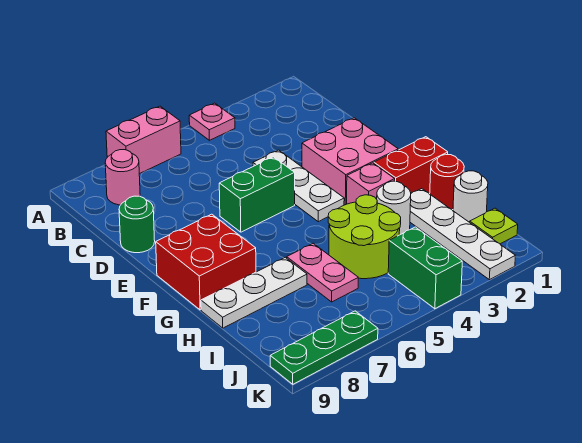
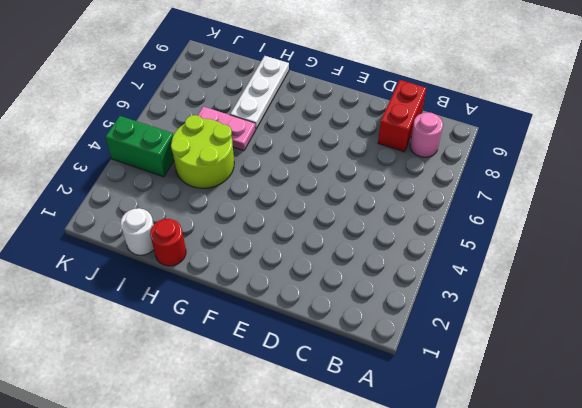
red 1x2 brick [378,80,426,152] -> red 1x2 brick moved to [374,137,448,194]
none -> pink 1x1 plate [189,103,235,140]
none -> pink 1x2 brick [106,106,181,174]
none -> white 1x3 plate [253,150,344,222]

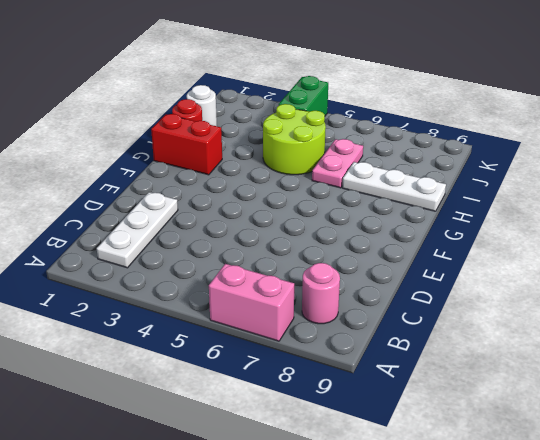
white 1x3 plate [97,192,178,268] -> white 1x3 plate moved to [253,150,344,222]
none -> pink 1x1 plate [189,103,235,140]
none -> green 1x1 round brick [119,196,155,253]
none -> pink 2x2 brick [302,118,398,205]

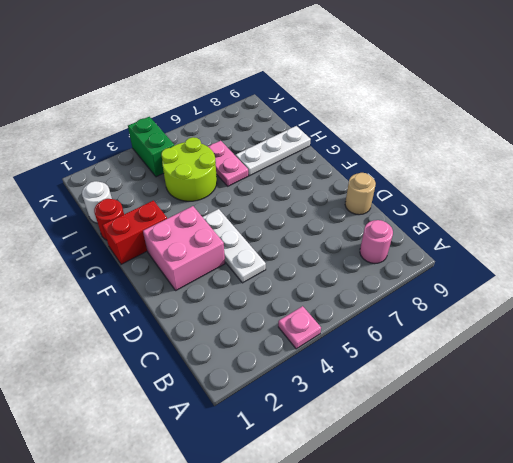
tan 1x1 round brick [345,173,376,215] -> green 1x1 round brick [119,196,155,253]
none -> pink 1x2 brick [106,106,181,174]
none -> green 1x2 brick [219,157,295,232]
none -> red 2x2 brick [156,214,256,310]

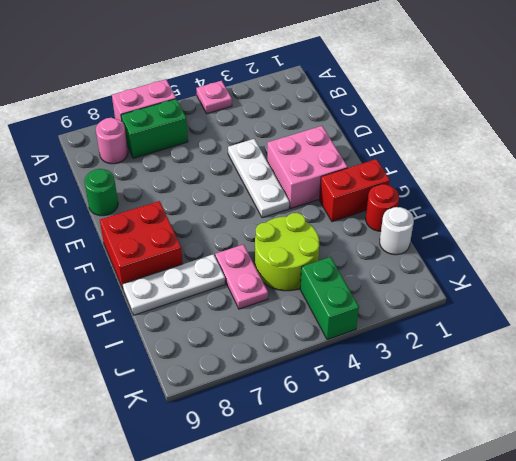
green 1x2 brick [121,99,188,158] -> green 1x2 brick moved to [219,157,295,232]
none -> pink 1x1 brick [347,163,395,204]
none -> white 1x4 plate [410,189,515,280]
none -> white 1x1 round brick [377,181,411,235]

